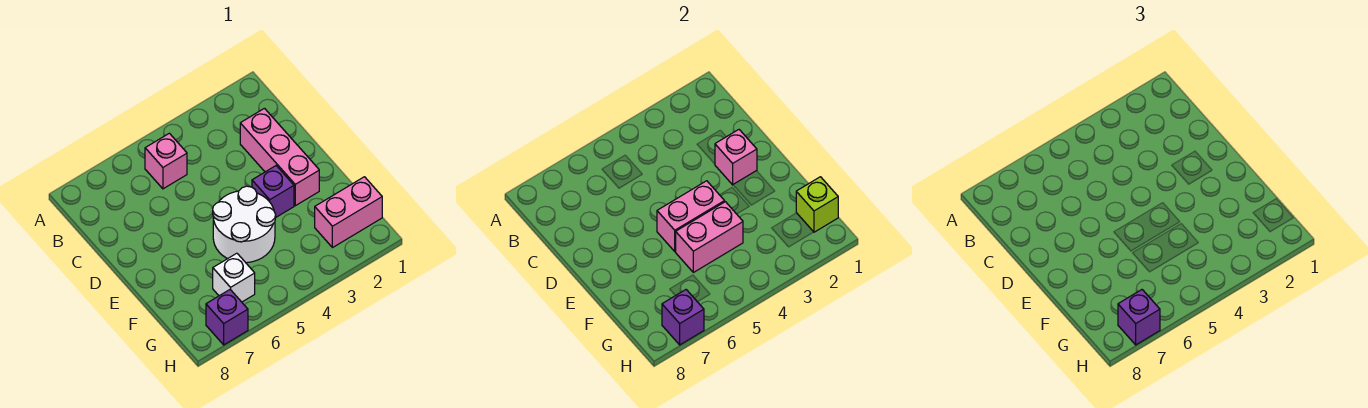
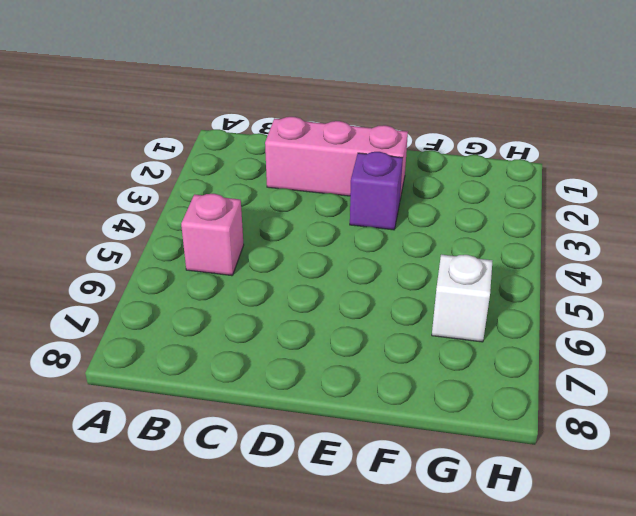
none -> white 2x2 round brick [213,186,276,263]
none -> pink 1x2 brick [315,177,382,248]
none -> purple 1x1 brick [206,290,248,345]

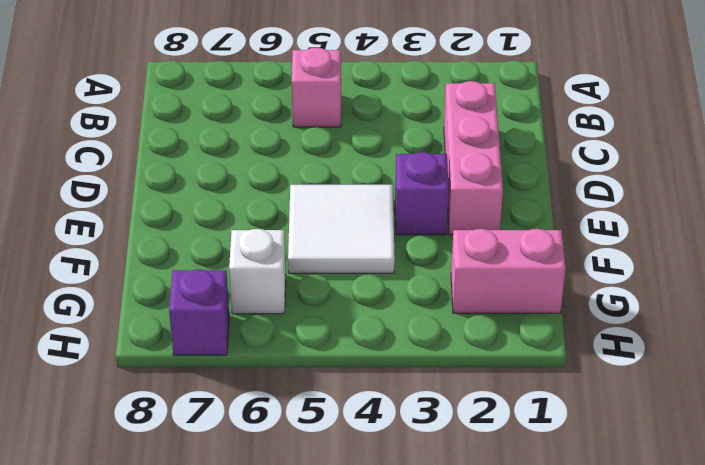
white 2x2 tile [288,185,395,273] -> white 2x2 round brick [213,186,276,263]
none -> pink 1x1 brick [715,130,757,185]
none -> pink 1x2 brick [657,181,725,251]
none -> pink 1x2 brick [675,202,743,272]

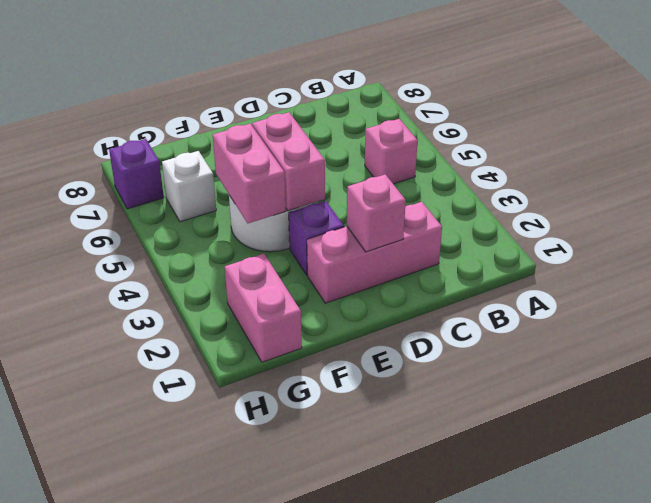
none -> lime 1x1 brick [796,177,838,232]
none -> purple 1x1 brick [662,290,704,345]
none -> purple 1x1 brick [1118,290,1160,345]

